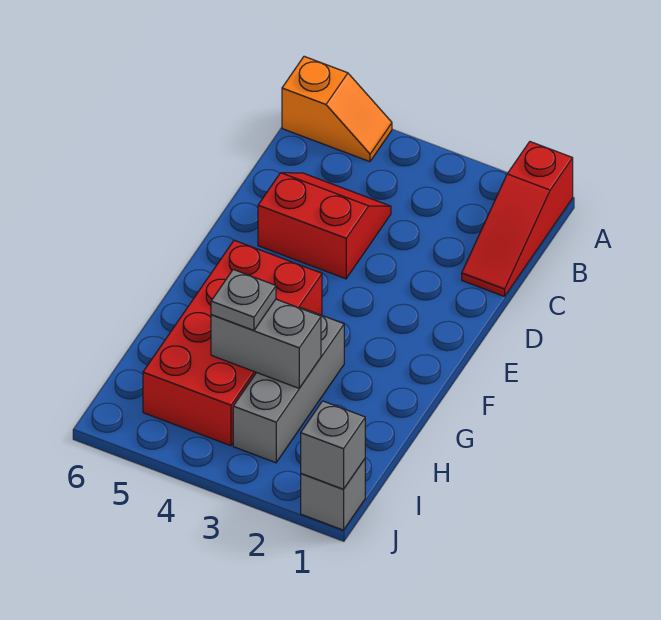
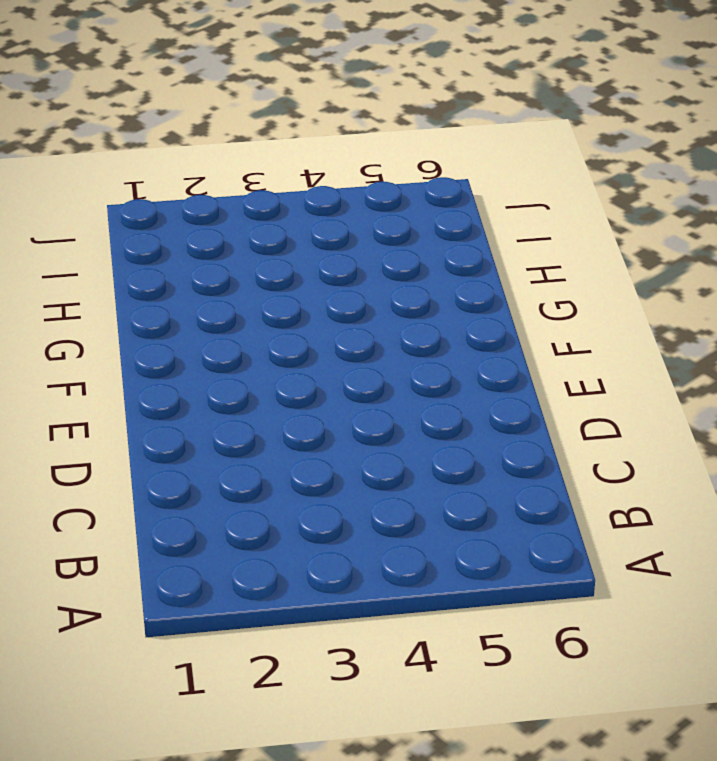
none -> red 1x3 slope [462,142,573,296]
none -> orange 1x2 slope [282,56,392,162]

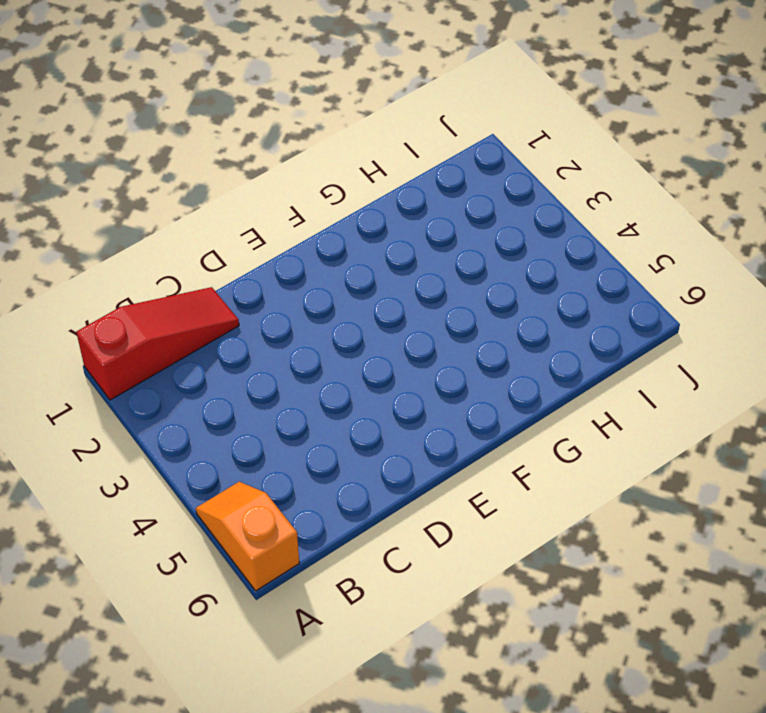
none -> red 2x2 slope [258,173,391,279]
none -> red 2x4 brick [143,240,322,446]

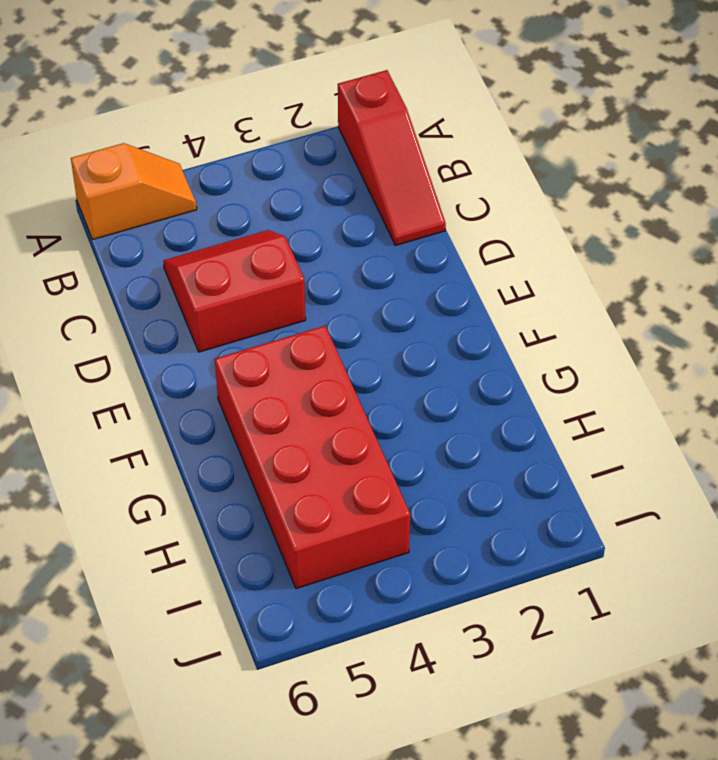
none -> grey 1x3 brick [233,308,344,463]
none -> grey 1x1 brick [301,459,365,530]

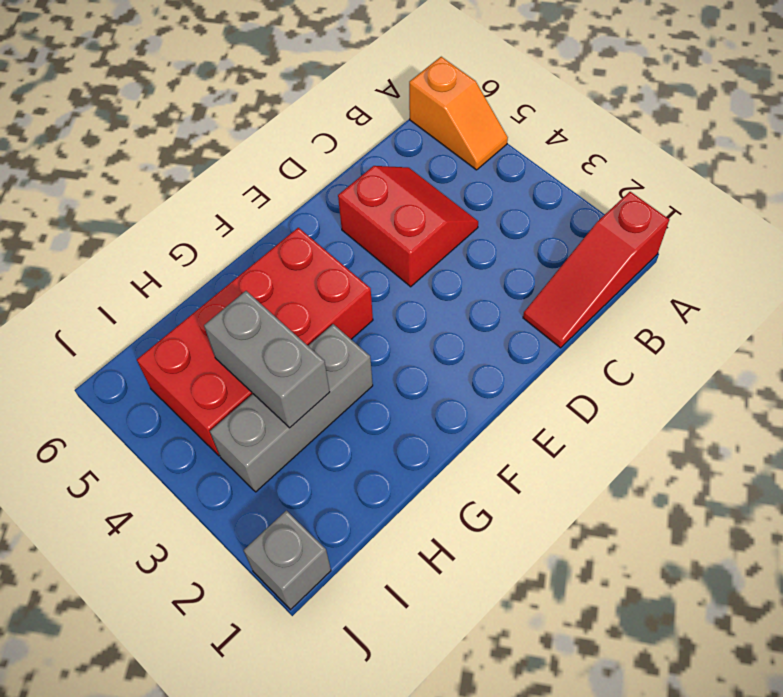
none -> grey 1x1 brick [301,401,365,489]
none -> grey 1x1 plate [211,270,276,331]

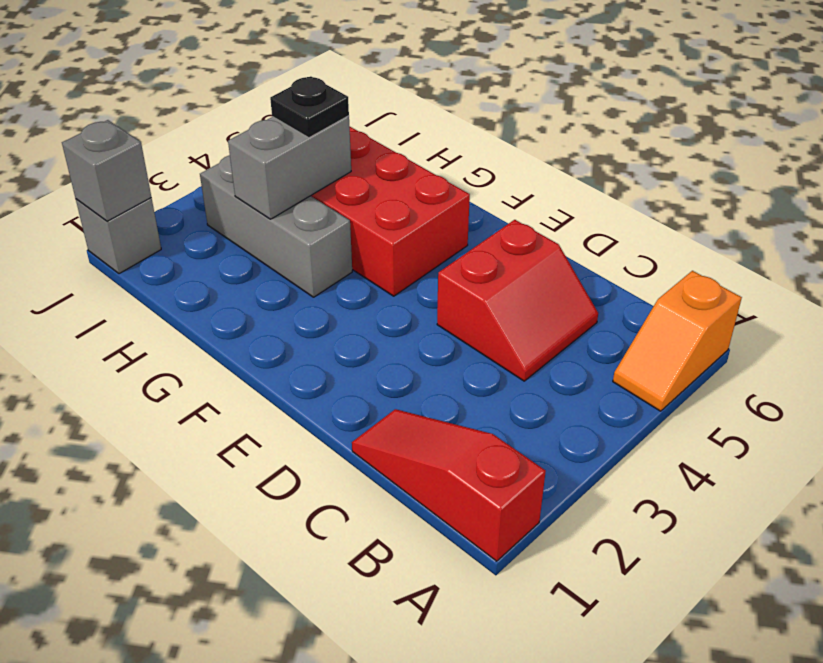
black 1x1 plate [270,76,349,138] -> grey 1x1 plate [211,270,276,331]

